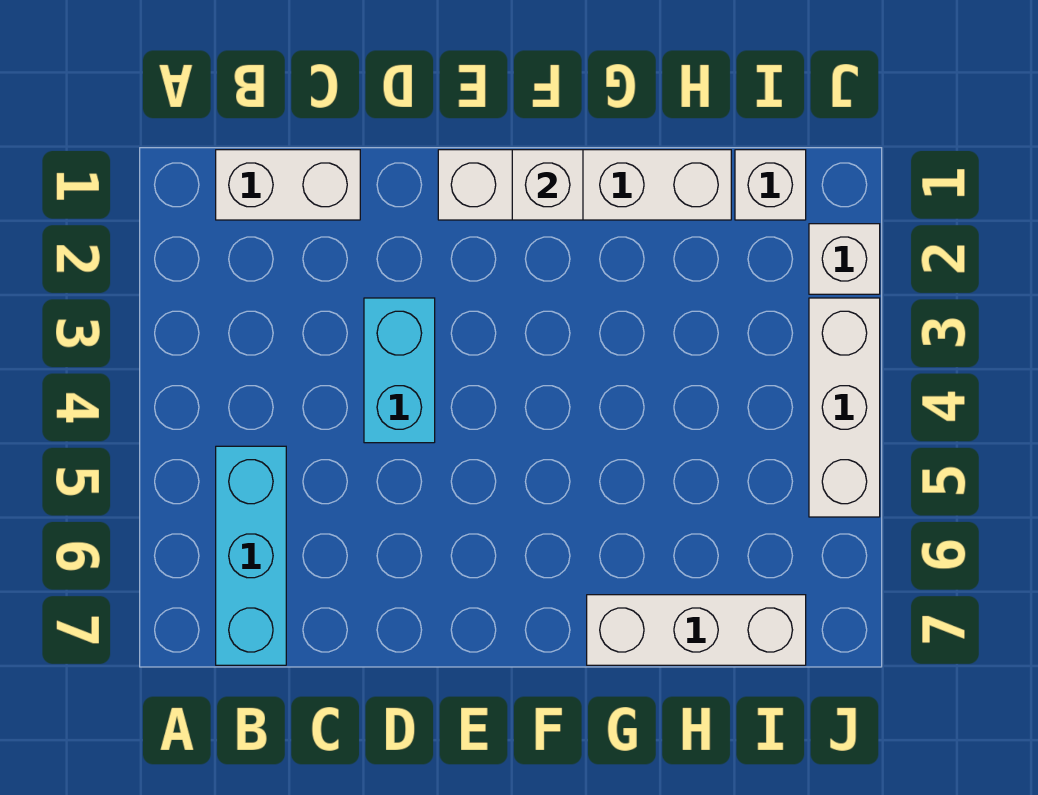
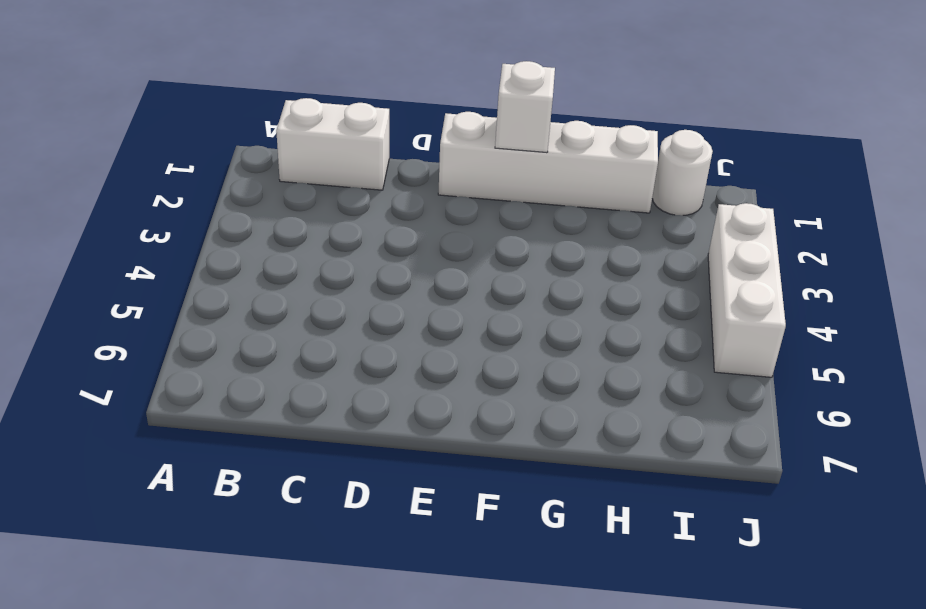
white 1x1 round brick [652,130,713,215] -> white 1x1 brick [735,150,806,220]
none -> cyan 1x3 brick [216,446,286,665]
none -> cyan 1x2 brick [364,298,435,443]

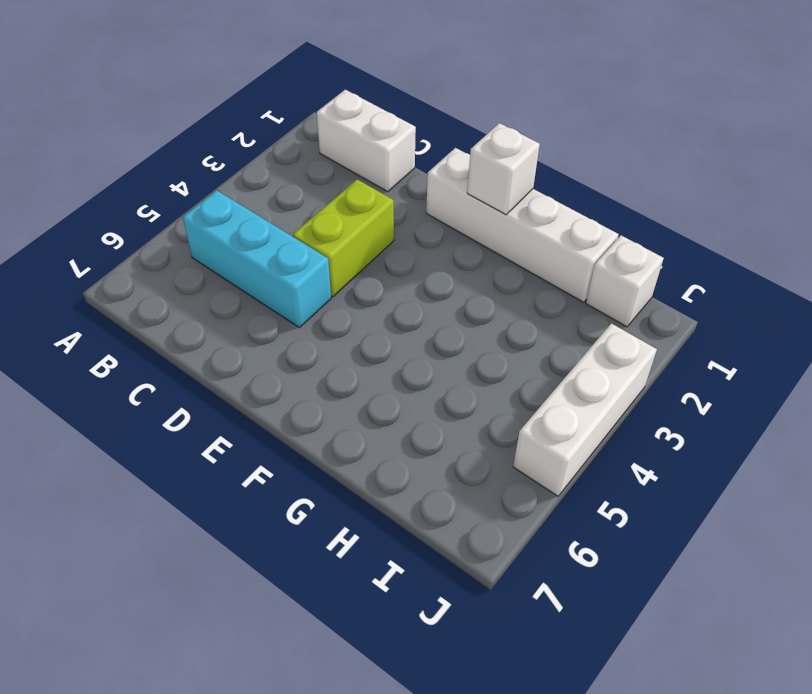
cyan 1x3 brick [183,190,331,328] -> cyan 1x3 brick turned to [216,446,286,665]
lime 1x2 brick [293,179,394,297] -> cyan 1x2 brick [364,298,435,443]
none -> white 1x3 brick [587,595,806,665]
none -> white 1x1 brick [809,224,880,294]

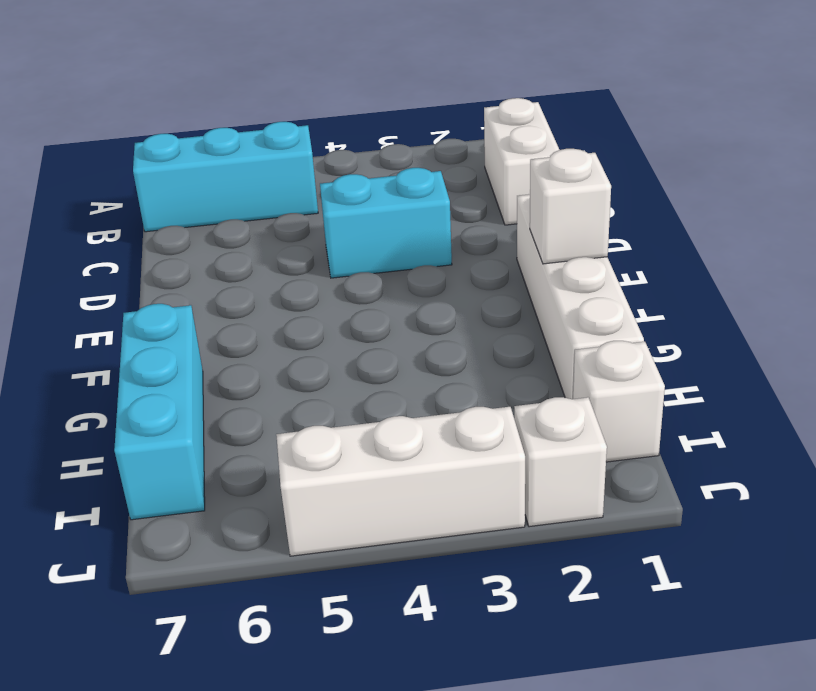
cyan 1x3 brick [114,304,205,520] -> white 1x3 brick [587,595,806,665]

